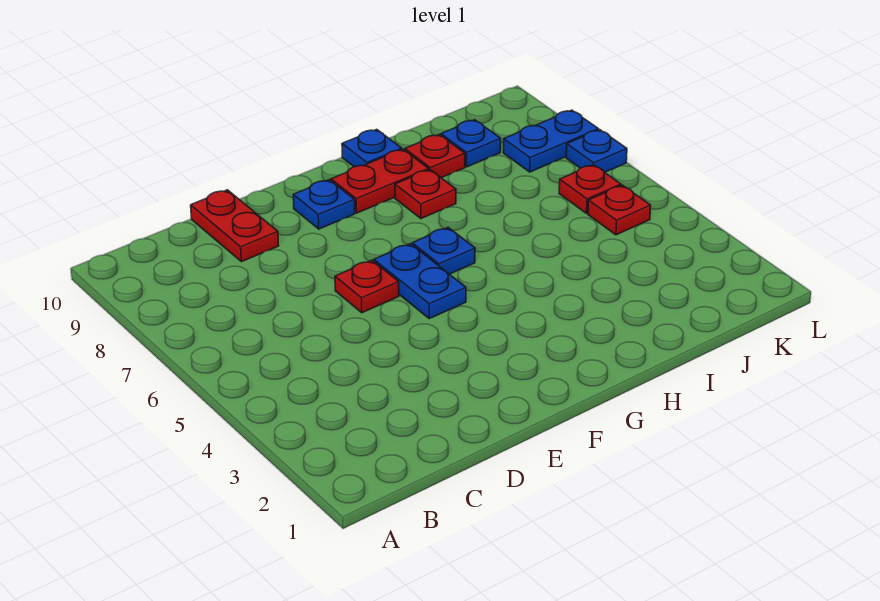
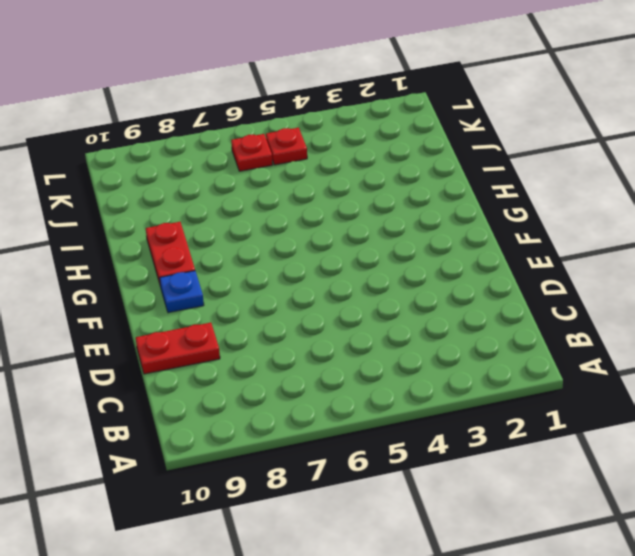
none -> red 1x1 plate [335,260,399,313]
none -> blue 1x2 plate [374,244,466,319]
none -> blue 1x1 plate [412,228,475,274]

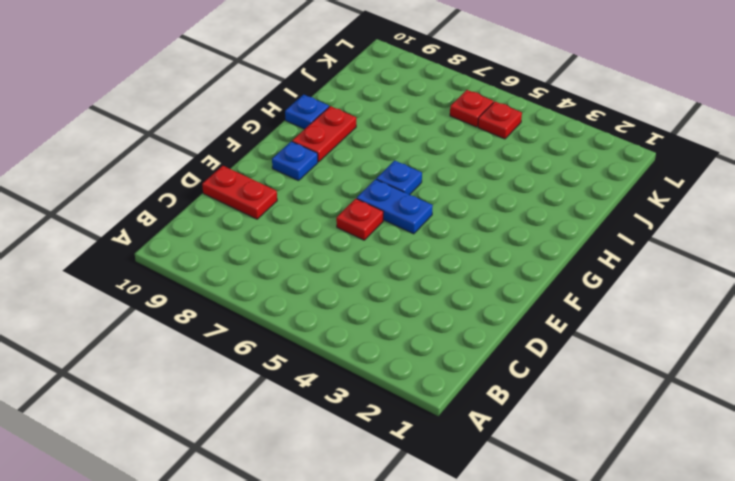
none -> red 1x1 plate [395,170,456,219]
none -> red 1x1 plate [405,134,465,178]
none -> blue 1x1 plate [441,120,501,167]

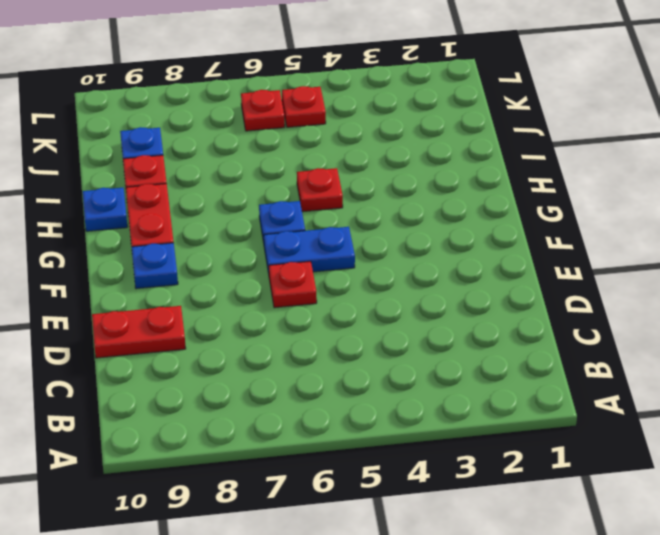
red 1x1 plate [297,168,343,212] -> red 1x1 plate moved to [395,170,456,219]
none -> blue 1x2 plate [503,110,598,172]
none -> blue 1x1 plate [566,130,627,172]

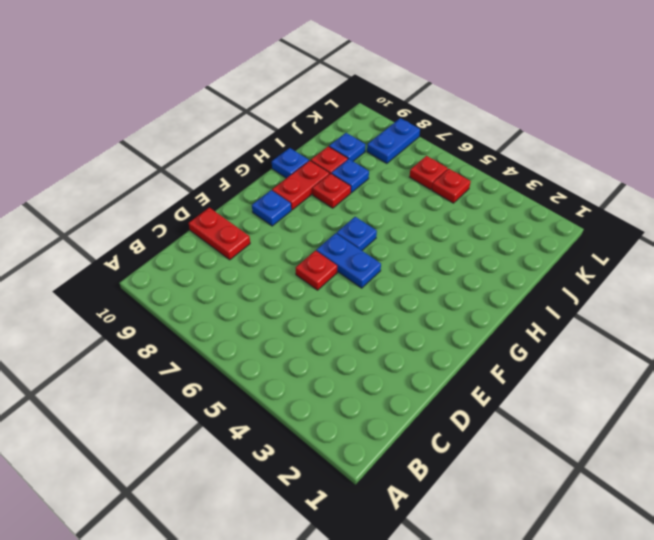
blue 1x1 plate [331,159,369,193] -> blue 1x1 plate moved to [566,130,627,172]

